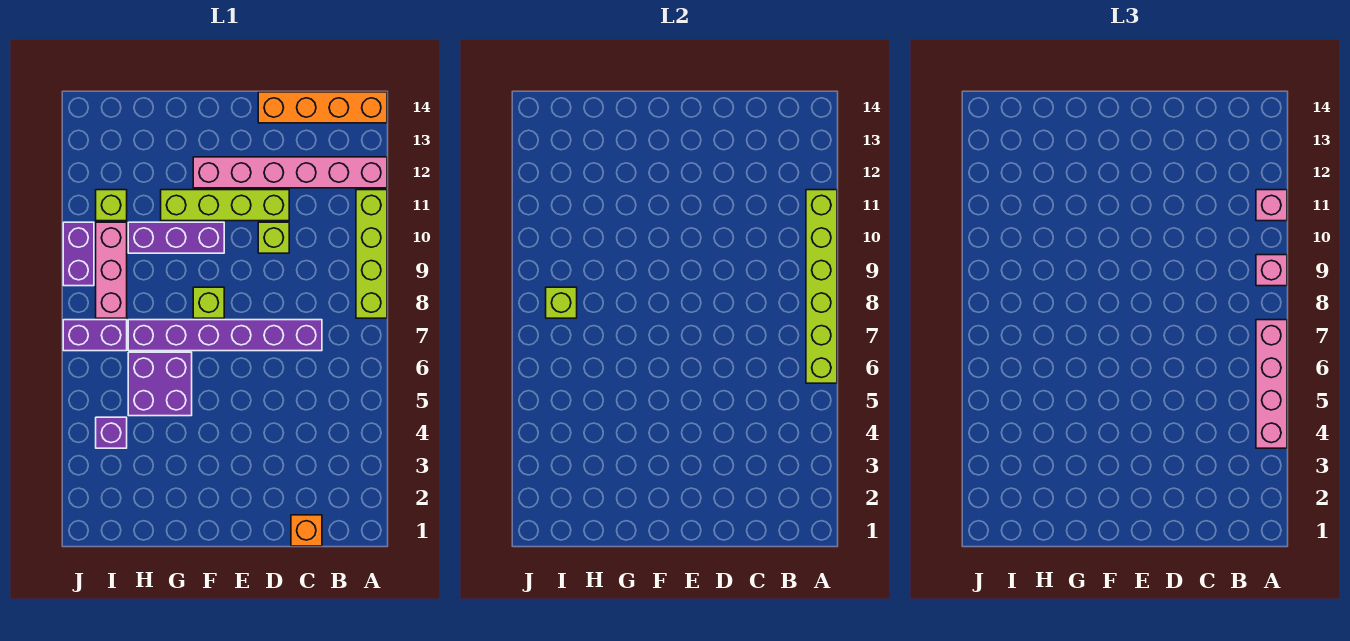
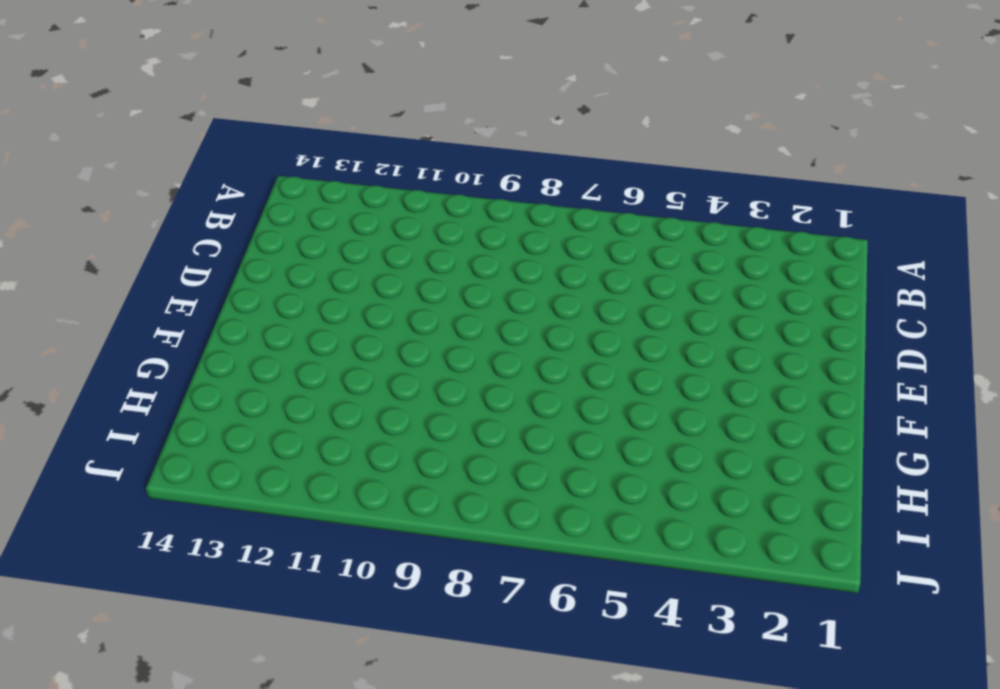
none -> lime 1x4 brick [356,190,387,318]
none -> pink 1x6 brick [193,157,387,188]
none -> orange 1x4 brick [258,92,387,123]

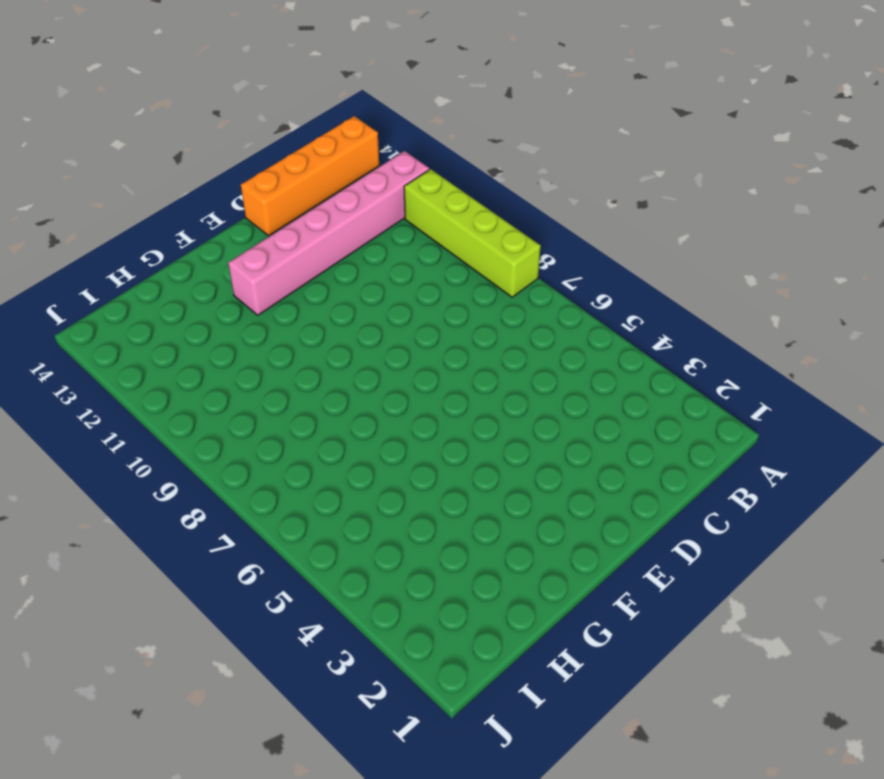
none -> orange 1x1 brick [291,515,322,546]
none -> purple 1x6 brick [128,320,322,351]
none -> lime 1x1 brick [258,222,289,253]

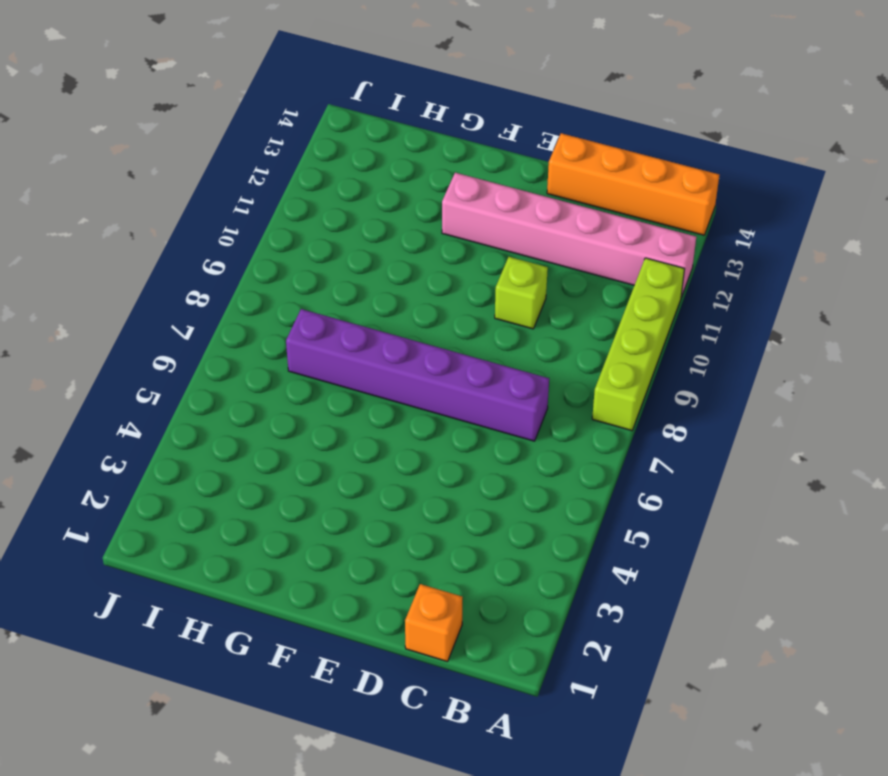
none -> lime 1x4 brick [161,190,289,221]
none -> lime 1x1 brick [193,287,224,318]
none -> purple 1x3 brick [128,222,224,253]

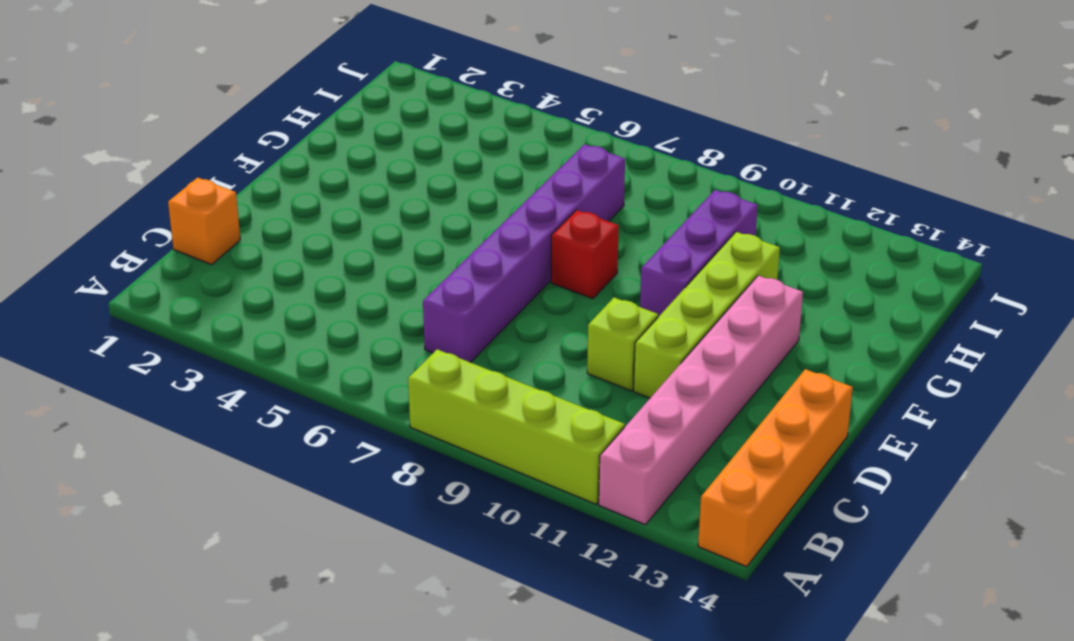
red 1x1 brick [551,210,619,299] -> lime 1x1 brick [193,287,224,318]
none -> purple 2x2 brick [128,352,192,416]
none -> purple 1x1 brick [96,417,127,448]
none -> purple 1x2 brick [63,320,127,351]

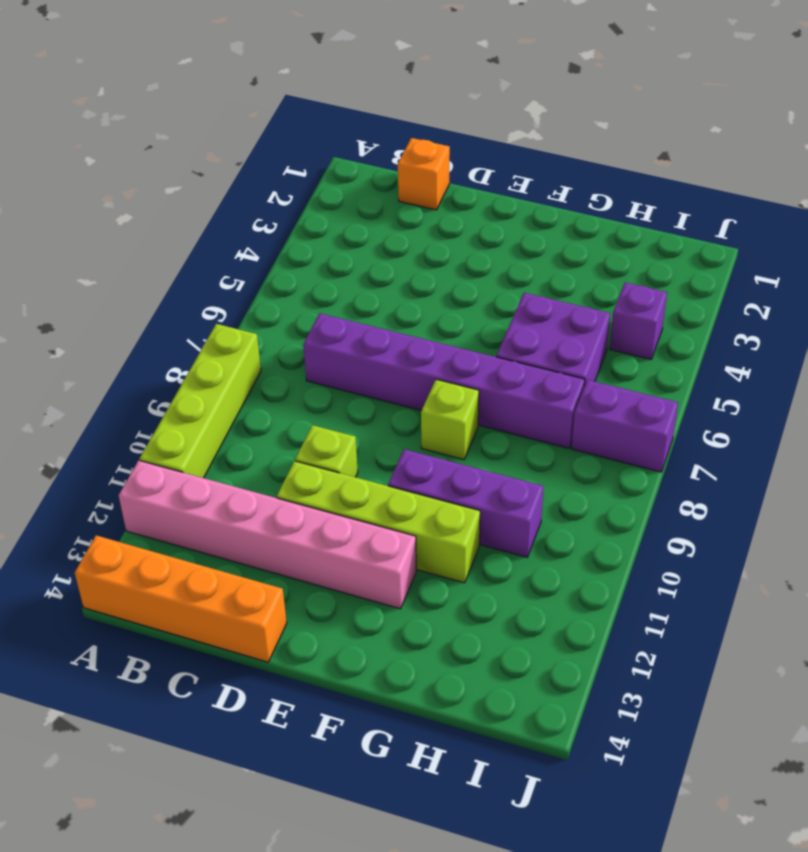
none -> pink 1x3 brick [96,222,127,318]
none -> lime 1x1 brick [96,190,127,221]
none -> purple 1x2 brick [63,222,94,286]

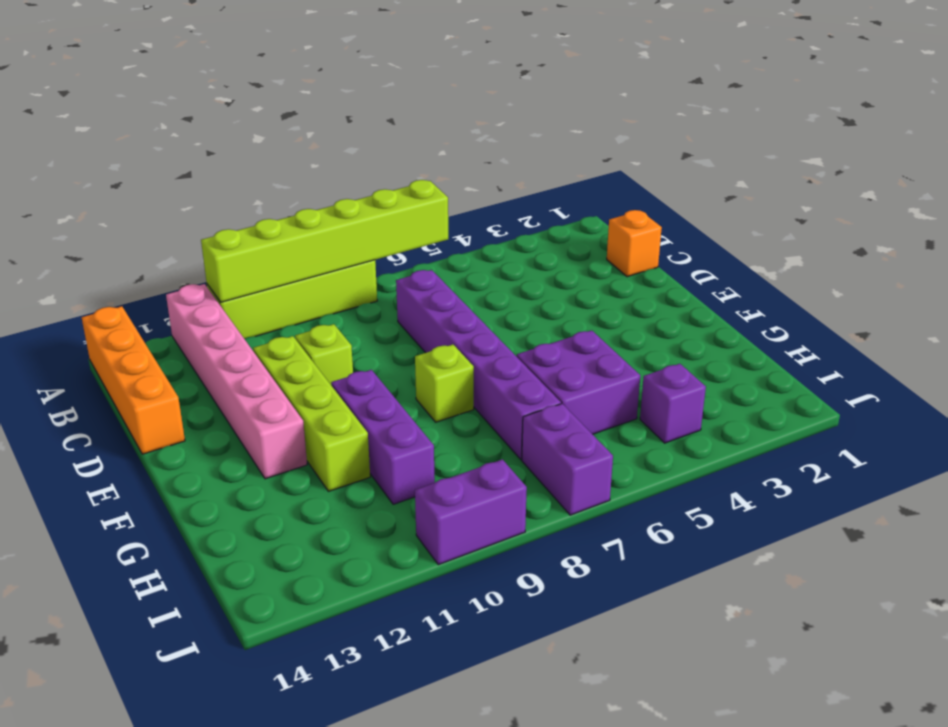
none -> pink 1x3 brick [96,222,127,318]
none -> lime 1x1 brick [96,190,127,221]
none -> lime 1x1 brick [546,287,577,318]

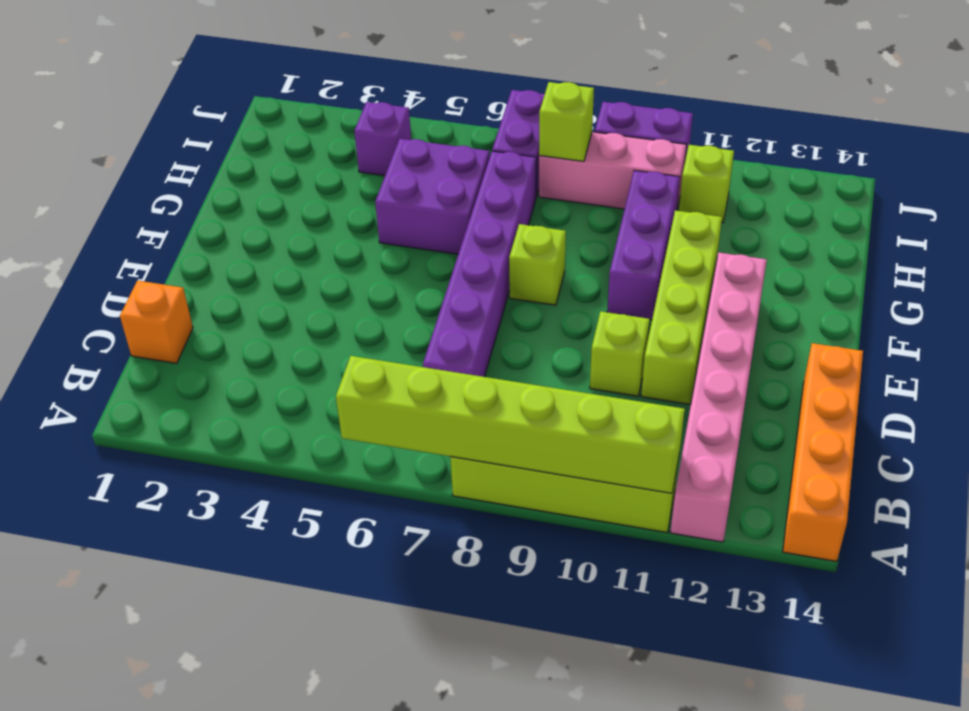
none -> pink 1x4 brick [1256,320,1287,448]
none -> pink 1x1 brick [1256,255,1287,286]
none -> pink 1x1 brick [1256,190,1287,221]

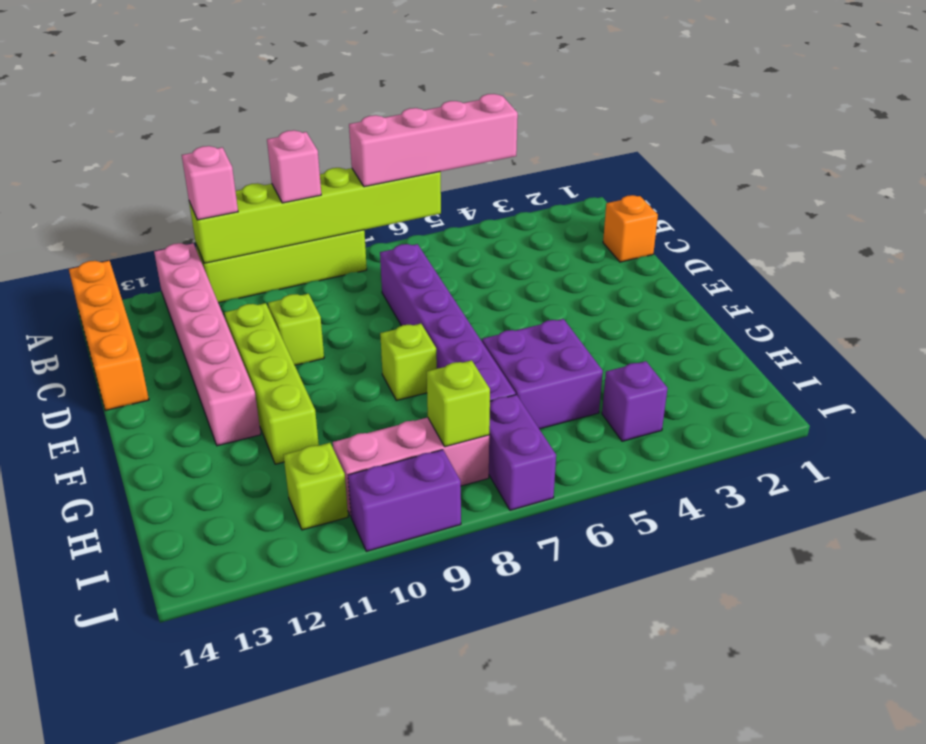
none -> purple 1x3 brick [128,222,224,253]

